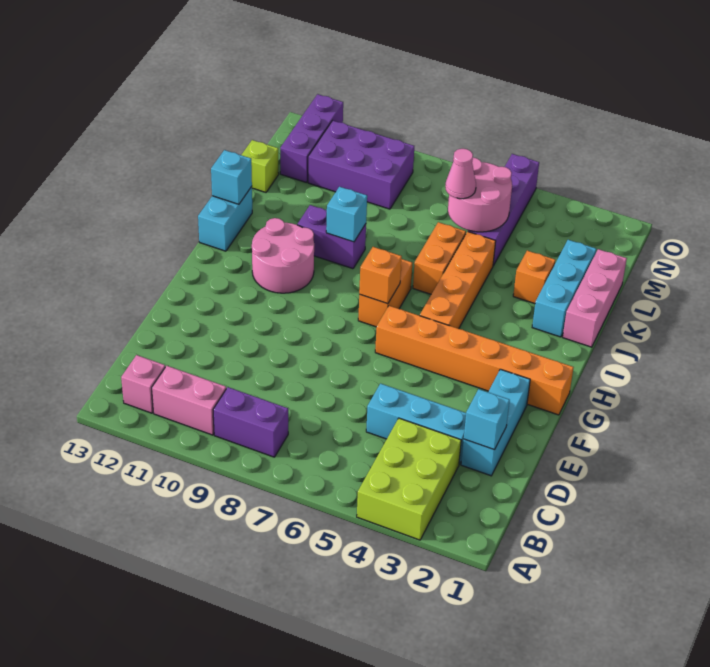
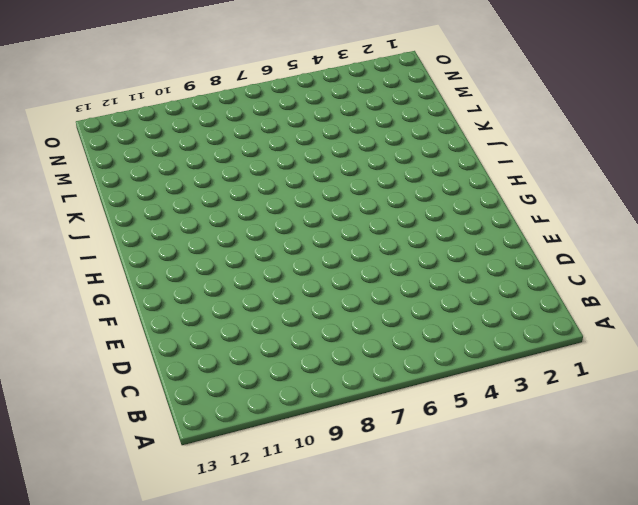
none -> lime 2x3 brick [357,418,461,540]
none -> purple 1x2 brick [213,387,288,457]
none -> pink 1x2 brick [152,366,226,435]

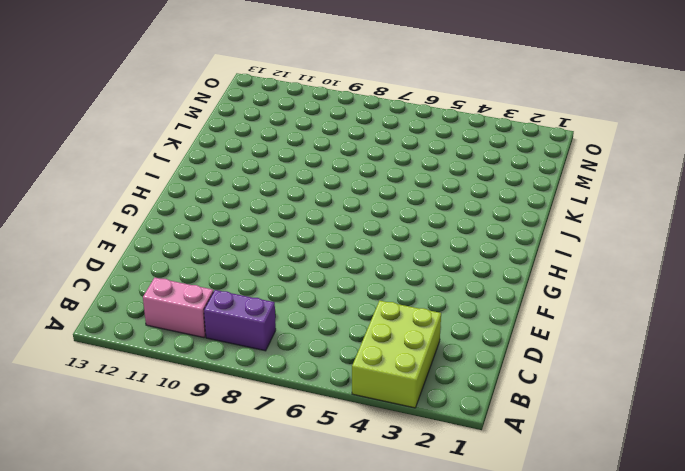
none -> pink 1x1 brick [121,355,165,413]
none -> cyan 1x3 brick [461,369,530,476]
none -> cyan 1x3 brick [366,384,466,464]

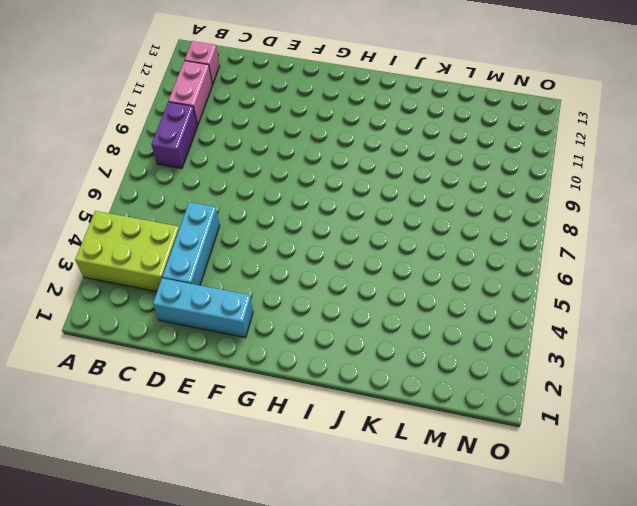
none -> orange 1x6 brick [375,306,574,415]
none -> orange 1x4 brick [420,232,496,329]
none -> orange 1x2 brick [358,259,412,327]

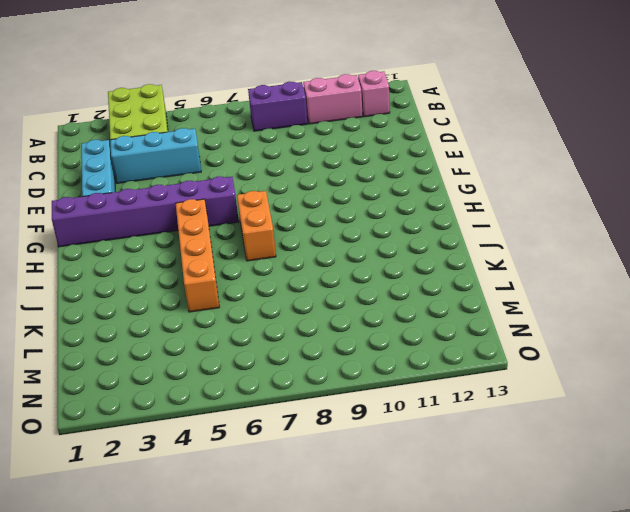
purple 1x6 brick [52,176,239,247] -> orange 1x6 brick [375,306,574,415]
none -> pink 2x2 round brick [252,218,314,293]
none -> cyan 1x2 brick [198,187,252,251]
none -> pink 1x3 brick [563,249,627,347]

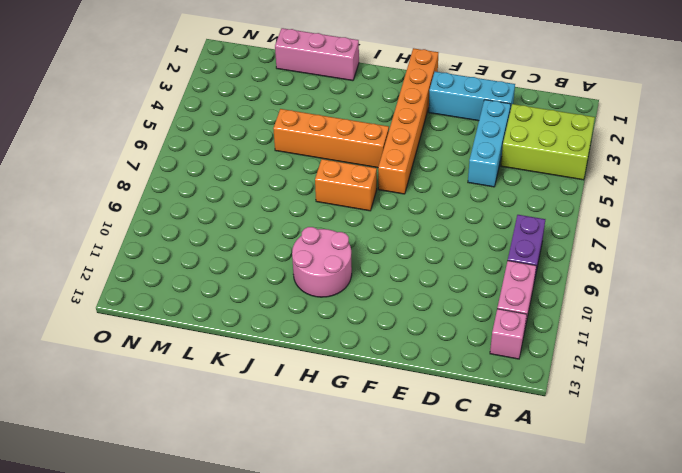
none -> cyan 1x2 brick [198,187,252,251]
none -> cyan 1x3 brick [532,240,596,337]
none -> orange 1x2 brick [413,222,466,294]

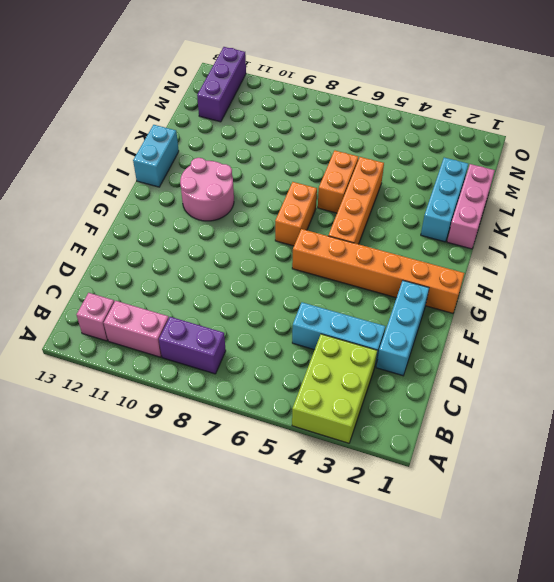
none -> purple 1x2 brick [297,205,366,269]
none -> orange 1x1 brick [513,251,556,304]
none -> purple 1x4 brick [468,154,539,266]

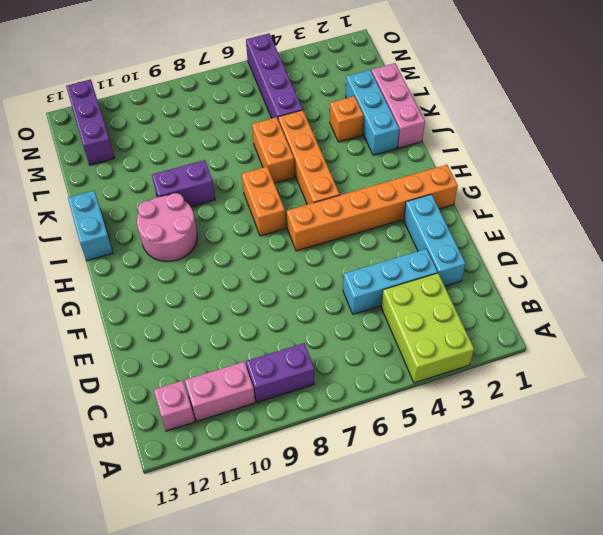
none -> lime 1x1 brick [242,140,279,192]
none -> purple 2x3 brick [308,121,414,209]
none -> cyan 1x1 brick [464,389,510,450]

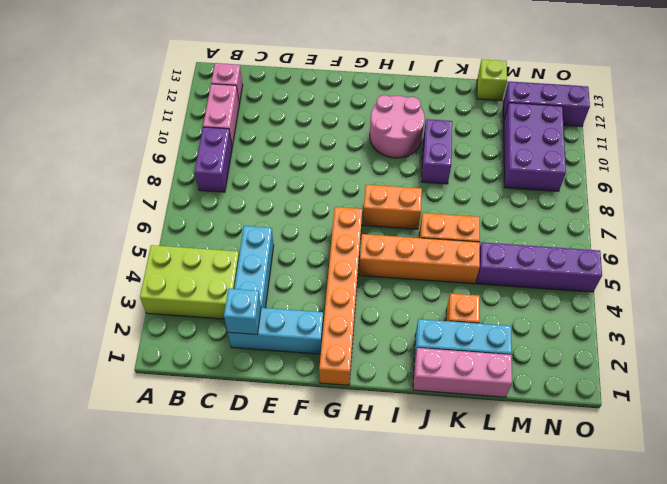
none -> cyan 1x2 brick [198,187,252,251]
none -> orange 1x1 brick [359,247,402,304]
none -> cyan 1x1 brick [326,187,367,242]

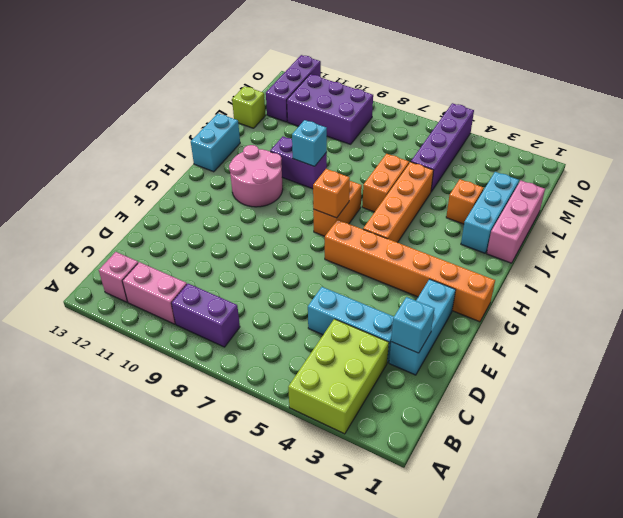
none -> cyan 1x1 brick [211,150,252,204]
none -> pink 2x2 round brick [448,158,512,232]
none -> pink 1x1 cone [445,149,476,199]

